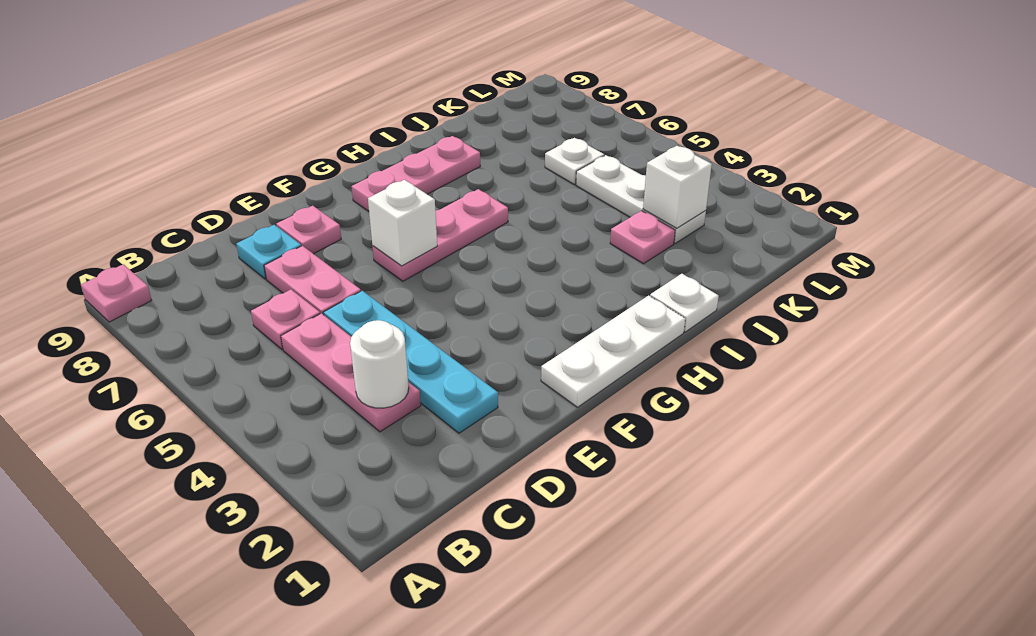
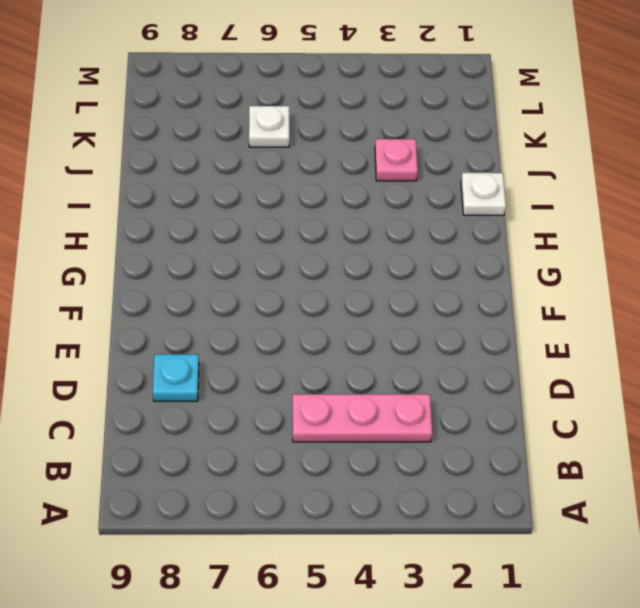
none -> pink 1x1 plate [81,264,152,322]
none -> pink 1x1 plate [251,290,320,349]
none -> cyan 1x4 plate [323,291,498,433]

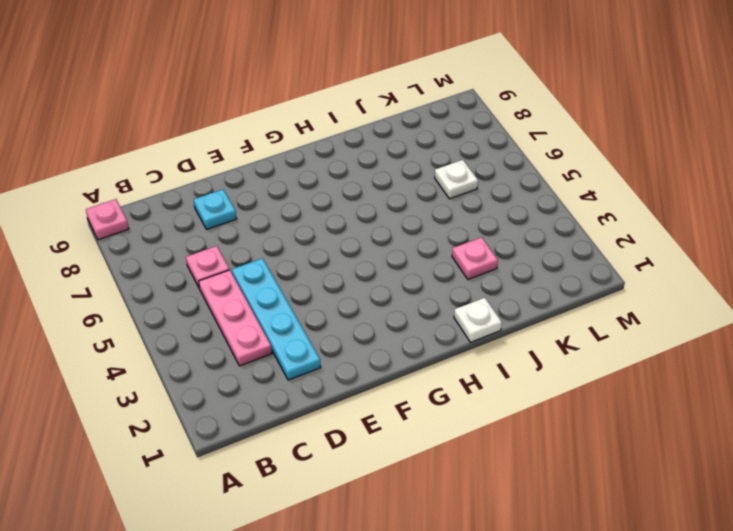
none -> pink 1x2 plate [264,246,361,315]
none -> pink 1x1 plate [276,206,341,254]
none -> white 1x3 plate [541,295,685,407]

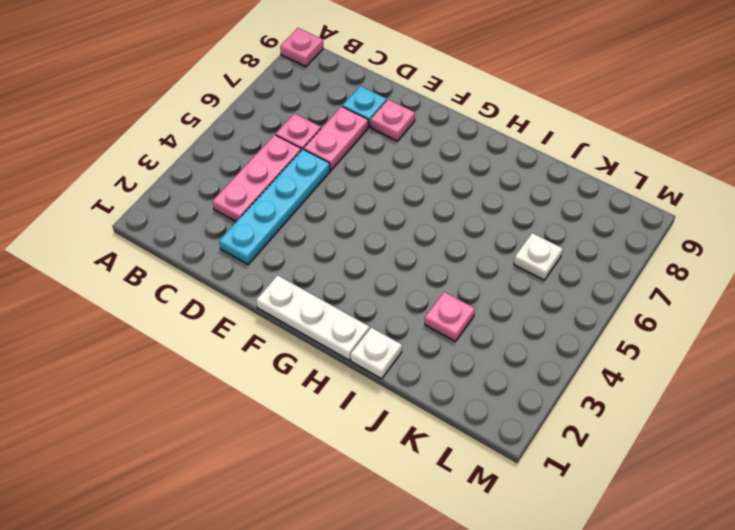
none -> pink 1x3 plate [372,189,508,281]
none -> pink 1x3 plate [352,136,480,211]
none -> white 1x3 plate [576,155,706,243]

